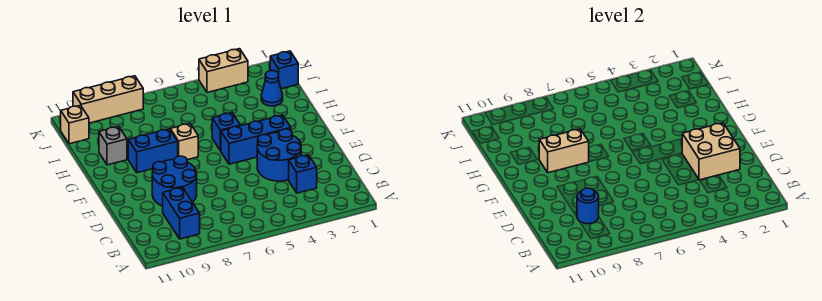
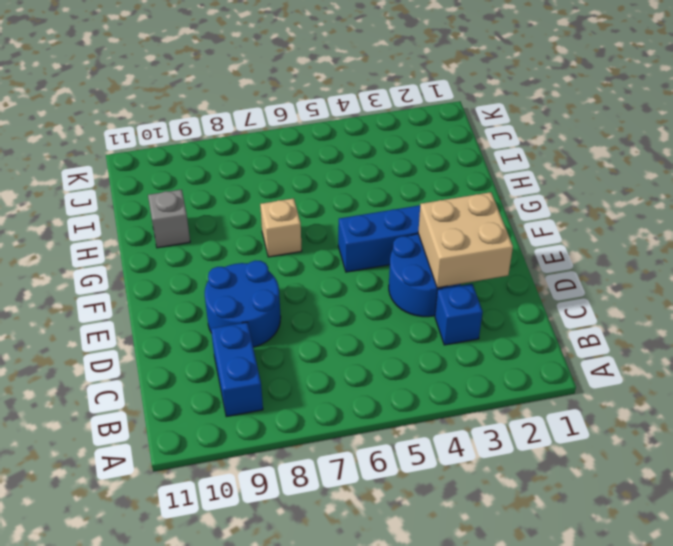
none -> blue 1x1 brick [212,113,240,151]
none -> blue 1x2 brick [128,129,178,173]
none -> blue 1x1 cone [261,71,283,106]

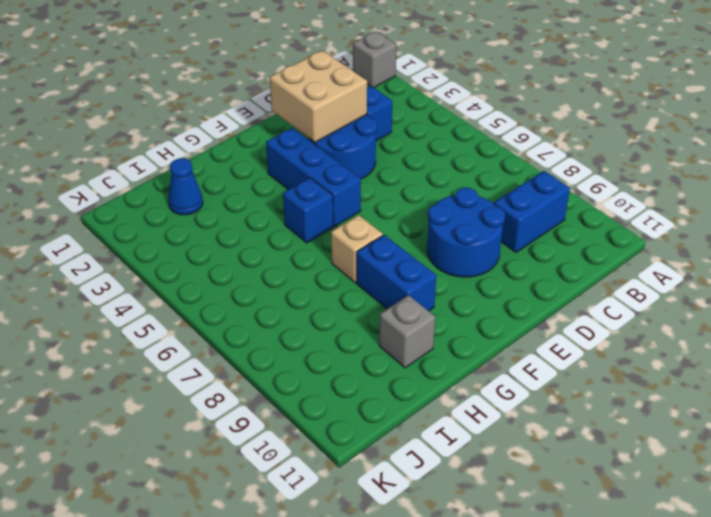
grey 1x1 brick [353,32,397,88] -> none
none -> blue 1x1 brick [270,51,298,89]
none -> tan 1x1 brick [61,105,89,144]
none -> tan 1x2 brick [199,49,248,92]

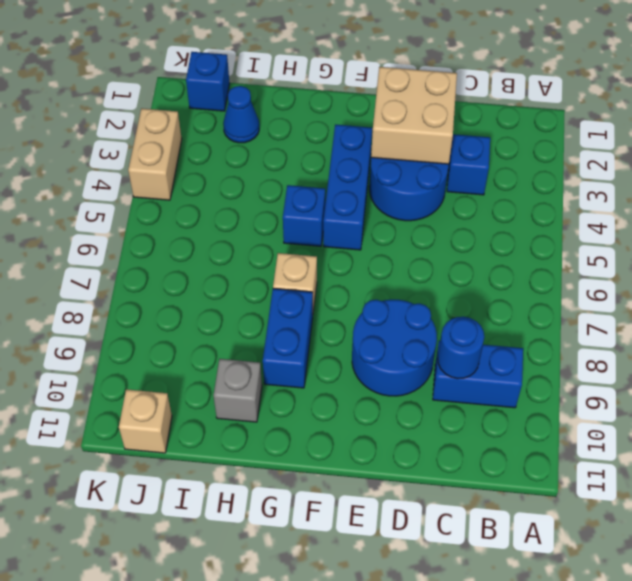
none -> tan 1x3 brick [73,76,143,123]
none -> tan 1x2 brick [539,129,589,173]

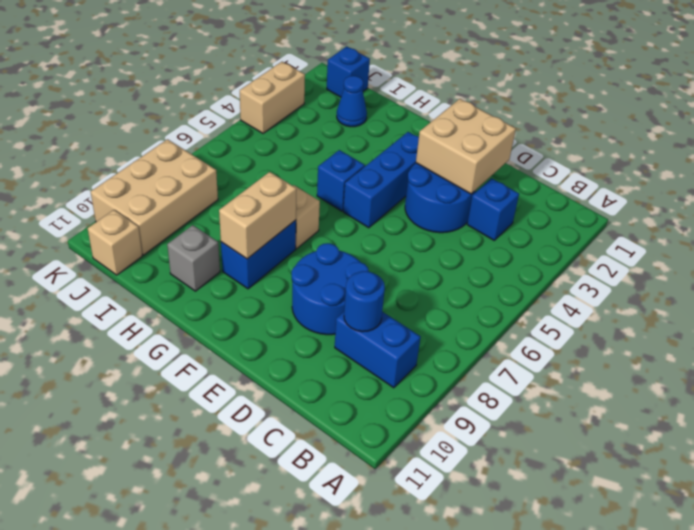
tan 2x3 brick [91,139,218,255] -> tan 1x3 brick [73,76,143,123]

